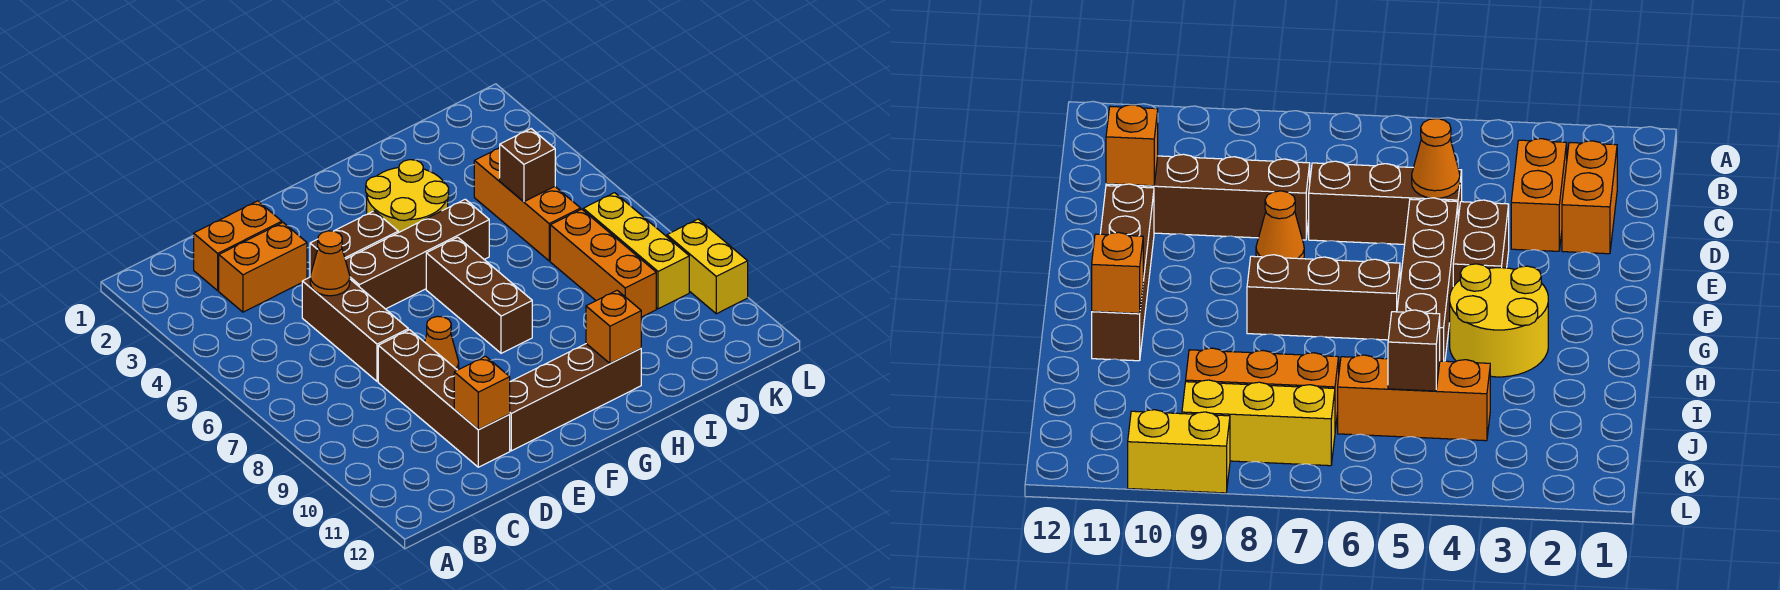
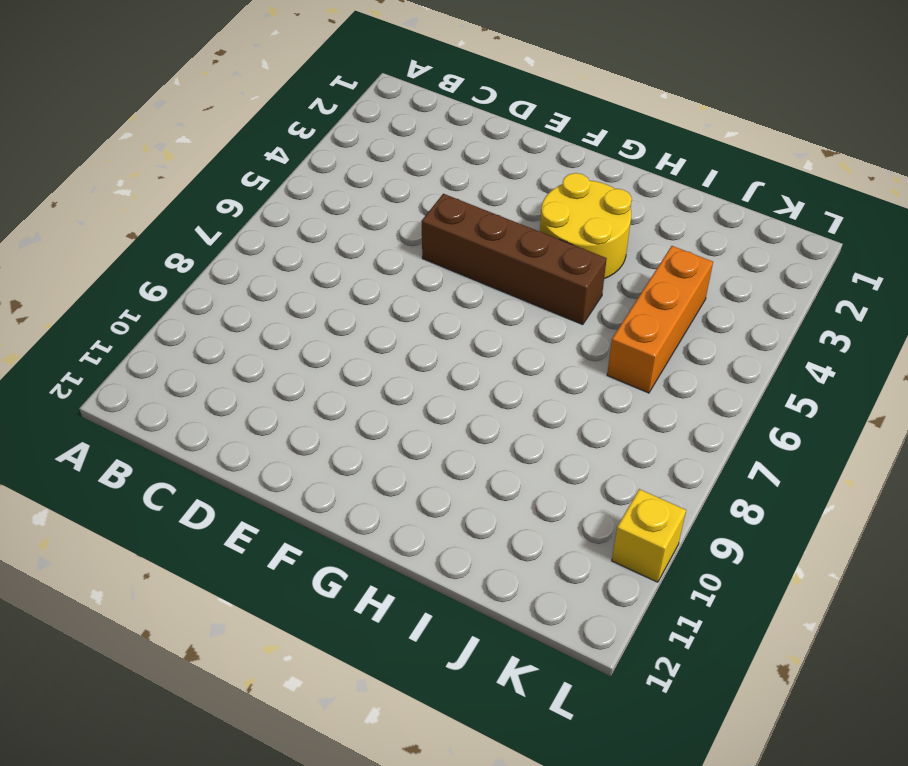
yellow 1x1 brick [612,489,686,582] -> yellow 1x2 brick [667,219,748,314]
none -> orange 1x2 brick [194,201,282,291]
none -> orange 1x2 brick [219,223,307,312]
none -> brown 1x3 brick [302,277,408,381]

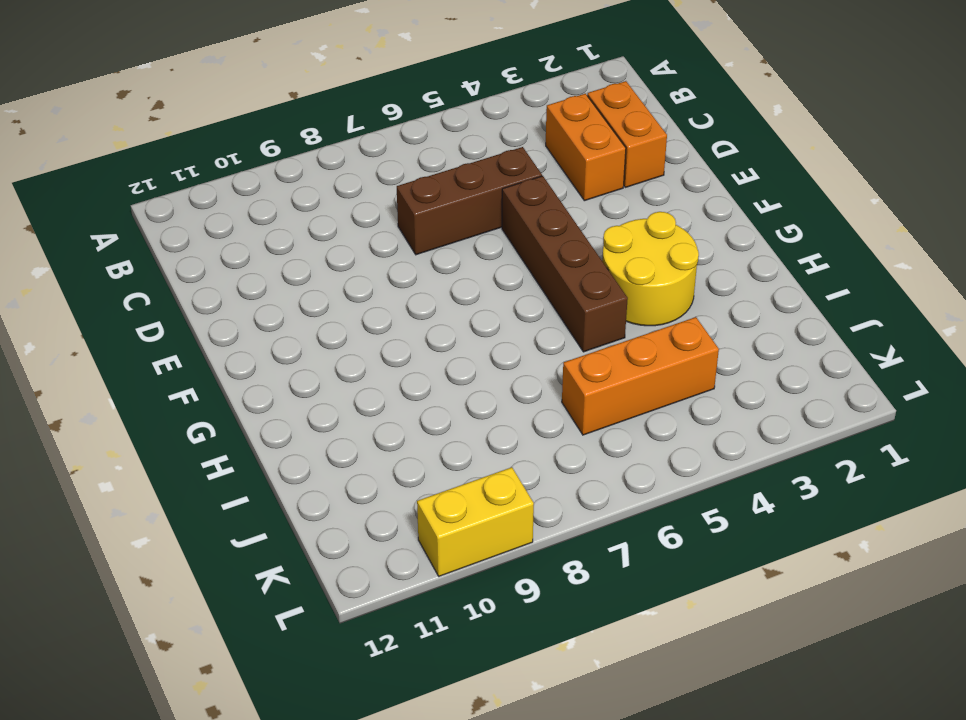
none -> brown 1x4 brick [378,330,510,467]
none -> brown 1x2 brick [310,211,398,276]
none -> orange 1x1 cone [425,316,459,370]

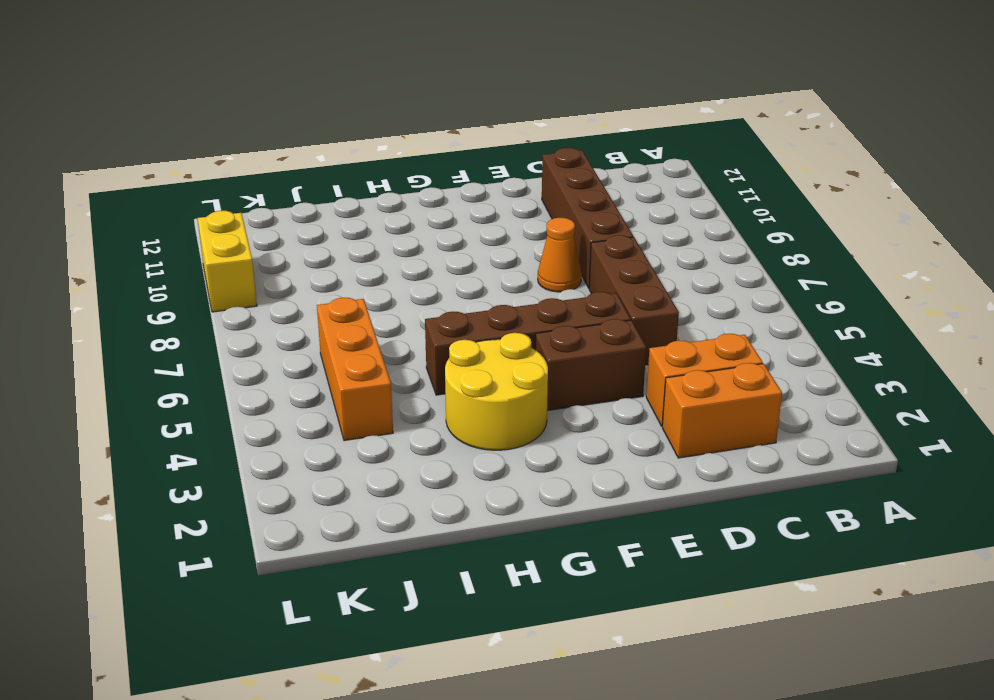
none -> brown 1x4 brick [509,344,641,451]
none -> brown 1x3 brick [426,237,532,353]
none -> orange 1x3 brick [550,209,656,317]

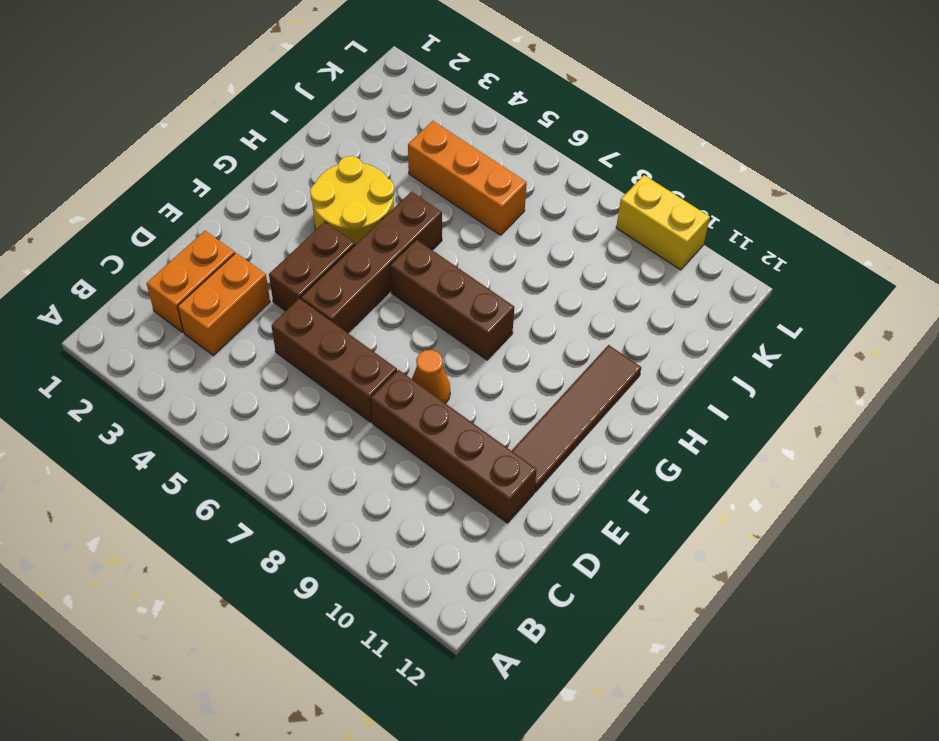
brown 1x4 tile [512,345,641,492] -> brown 1x4 brick [509,344,641,451]
none -> orange 1x3 brick [550,209,656,317]
none -> yellow 1x3 brick [583,193,689,309]
none -> orange 1x1 cone [310,231,350,296]

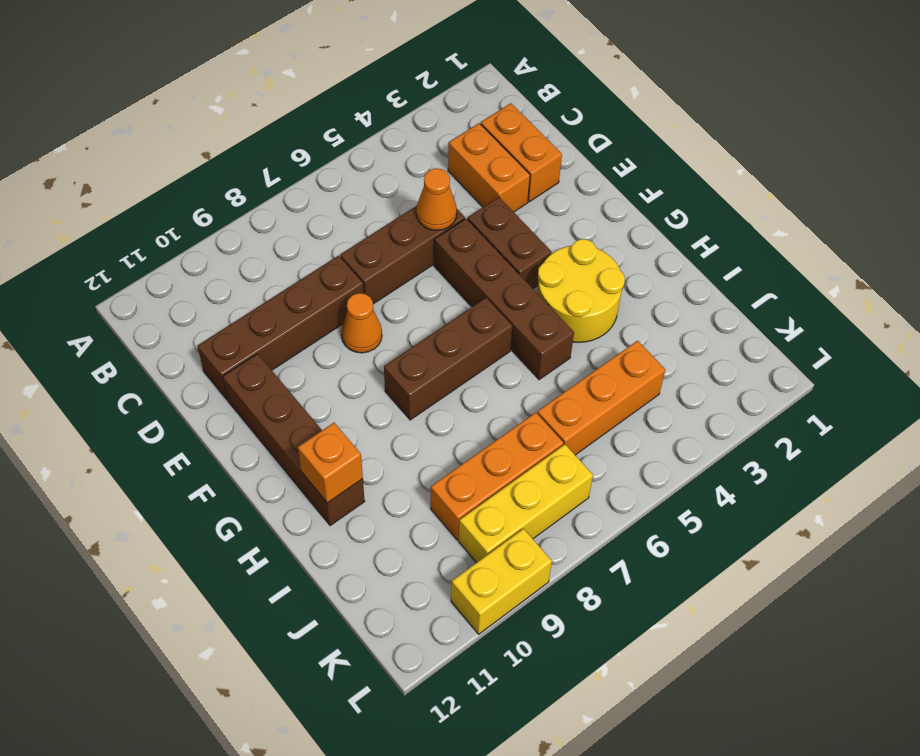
none -> orange 1x1 brick [454,356,510,430]
none -> brown 1x1 brick [500,129,555,202]

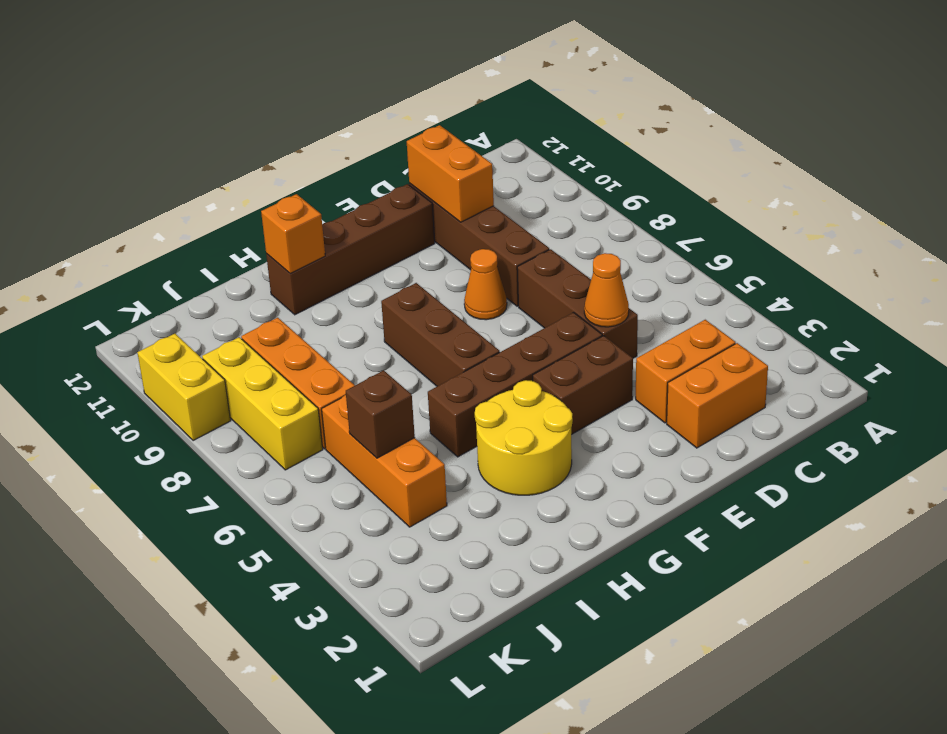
orange 1x2 brick [407,125,494,222] -> orange 1x1 brick [454,356,510,430]

